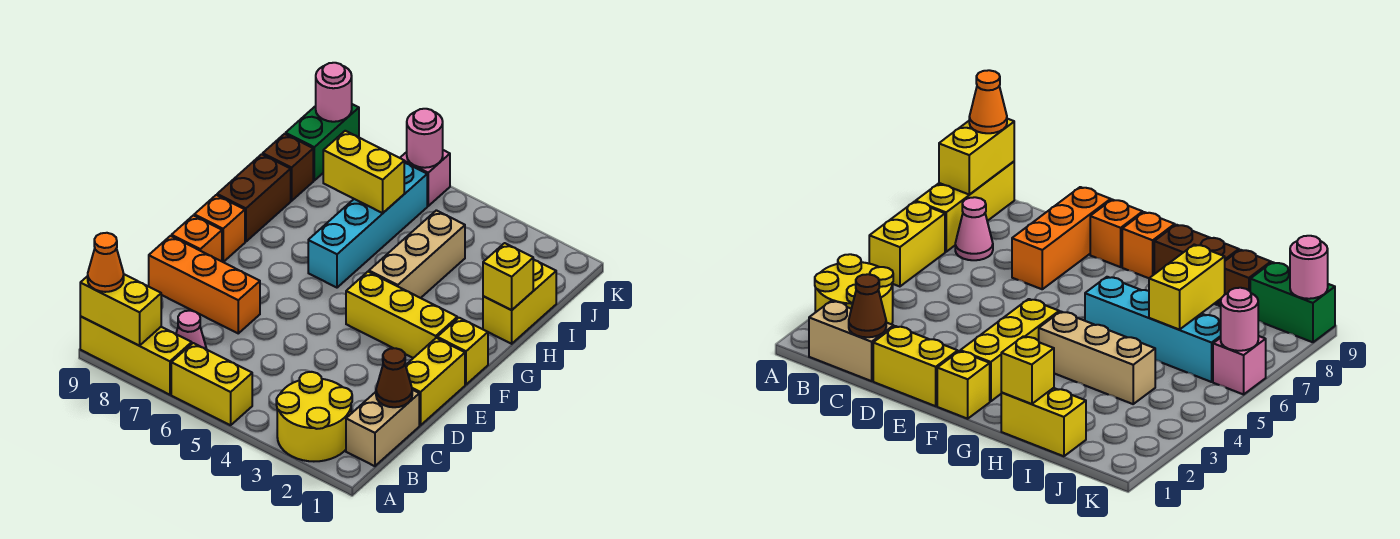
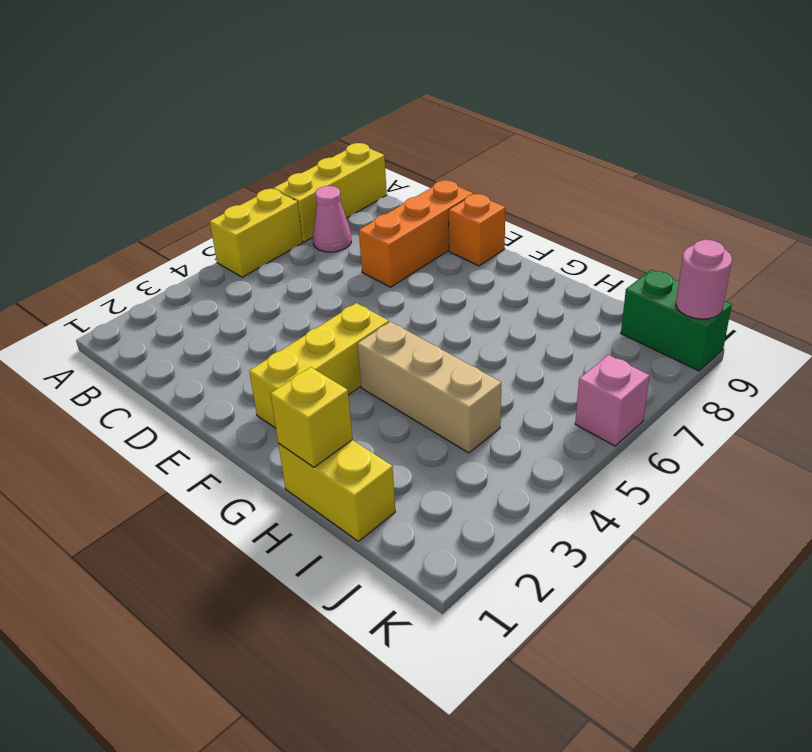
none -> yellow 2x2 round brick [276,372,352,461]
none -> tan 1x2 brick [346,390,419,466]
none -> yellow 1x2 brick [406,338,465,425]

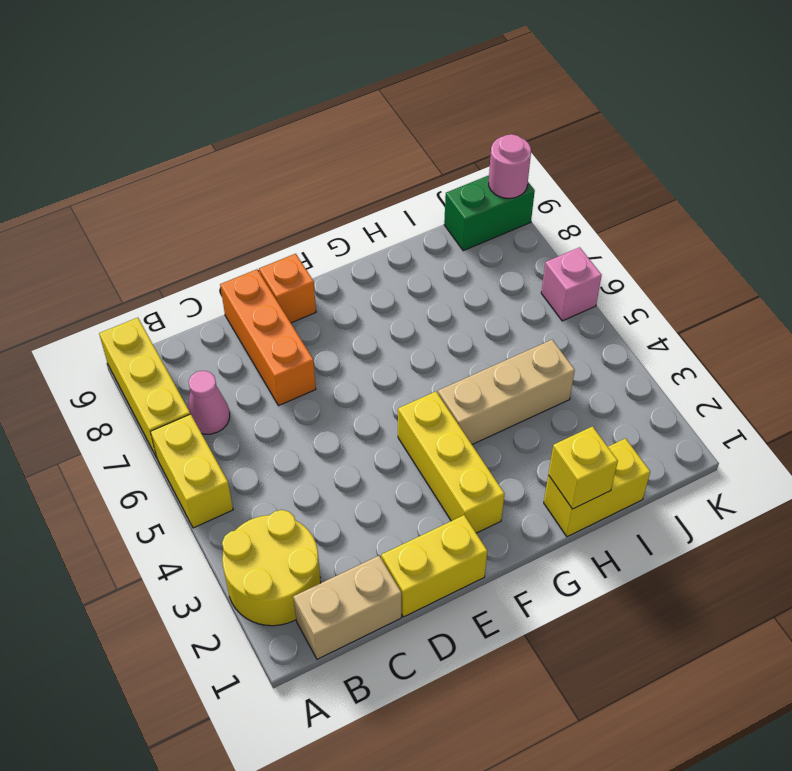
none -> yellow 1x1 brick [437,318,488,385]
none -> orange 1x1 brick [194,195,245,262]
none -> cyan 1x4 brick [308,162,427,288]

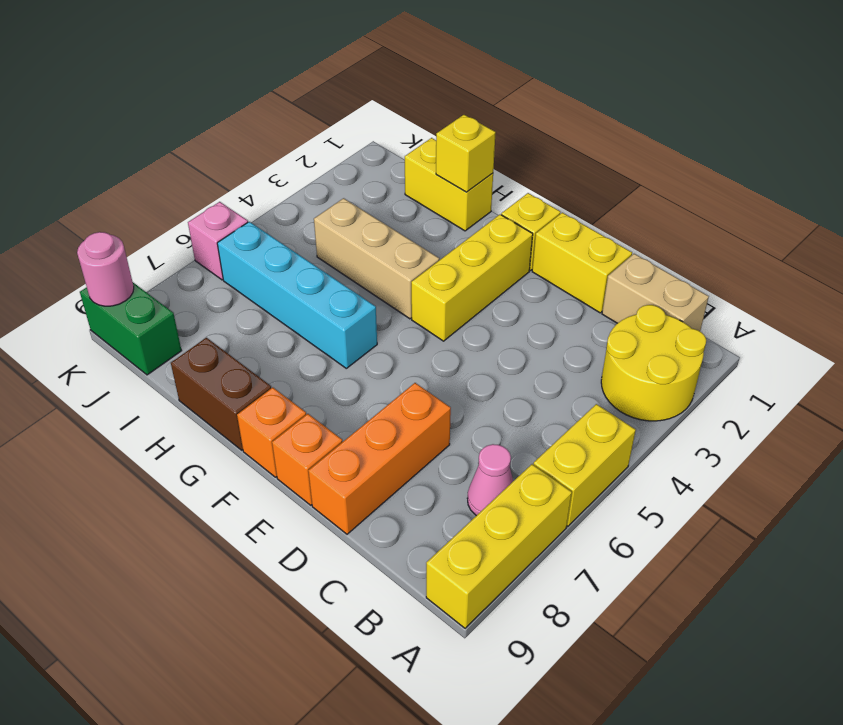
none -> brown 1x1 brick [263,134,313,201]
none -> yellow 1x2 brick [80,274,161,346]
none -> brown 1x1 cone [376,348,412,407]

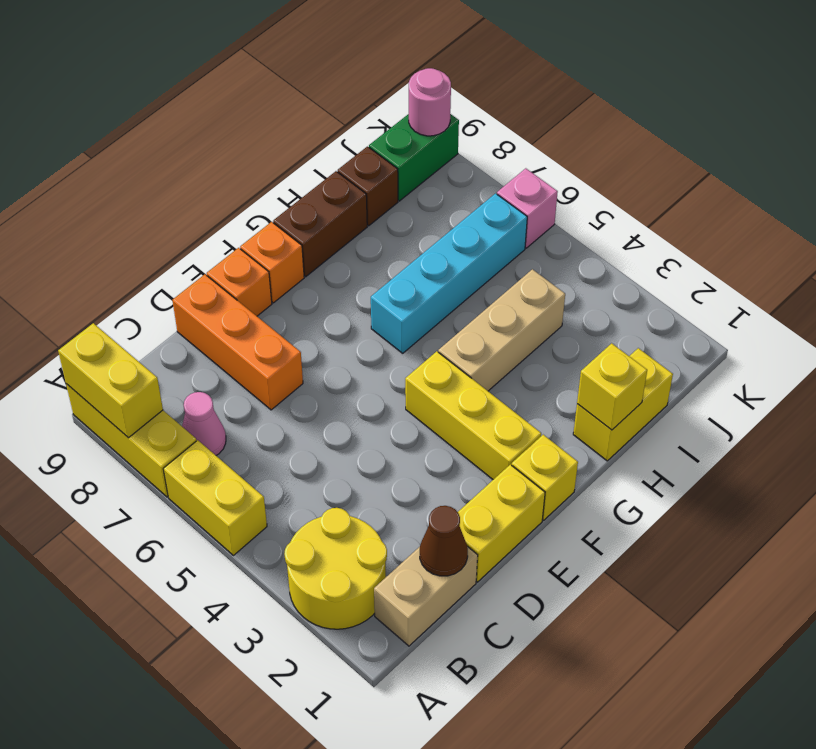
none -> yellow 1x2 brick [323,131,404,213]
none -> pink 1x1 round brick [407,109,443,168]
none -> orange 1x1 cone [88,233,124,292]

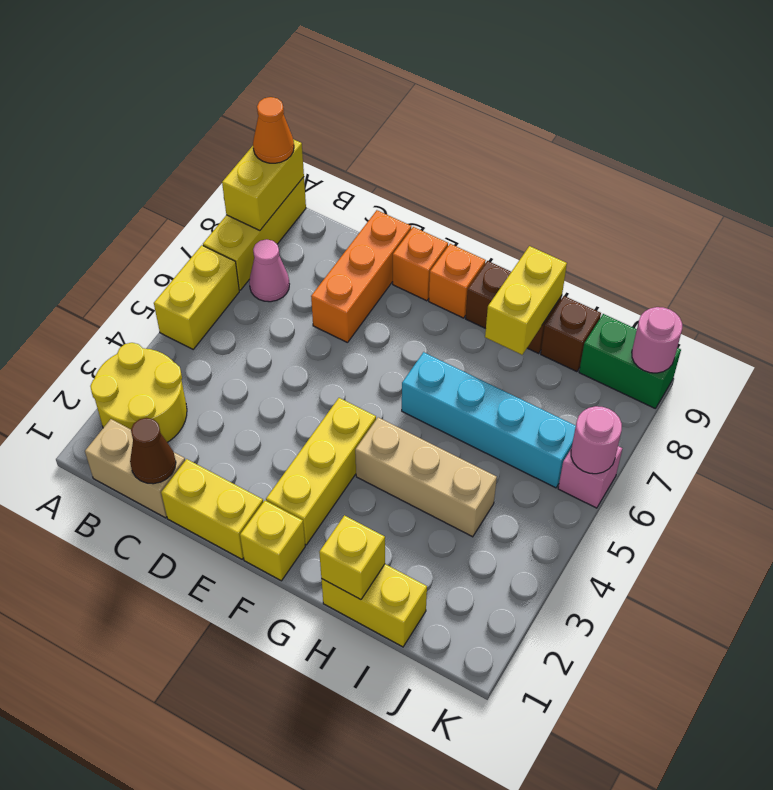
yellow 1x2 brick [485,246,567,355] -> yellow 1x2 brick moved to [323,131,404,213]

